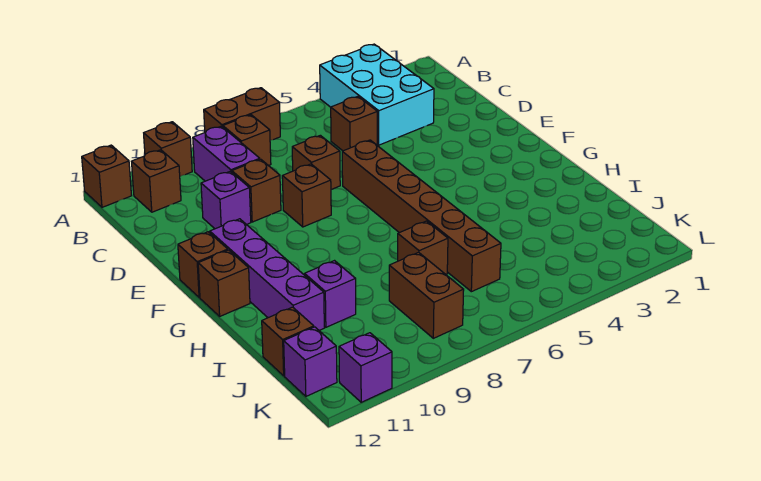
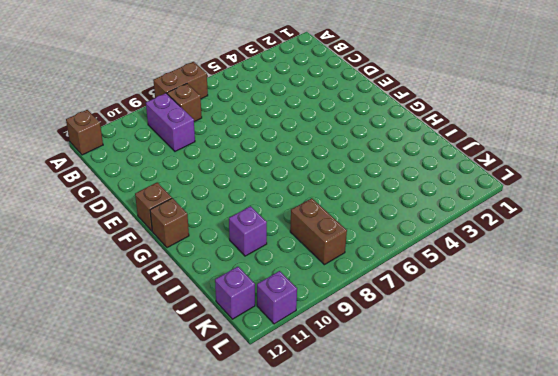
none -> cyan 2x3 brick [320,44,434,145]
none -> brown 1x1 brick [144,122,192,176]
none -> brown 1x1 brick [132,150,181,212]

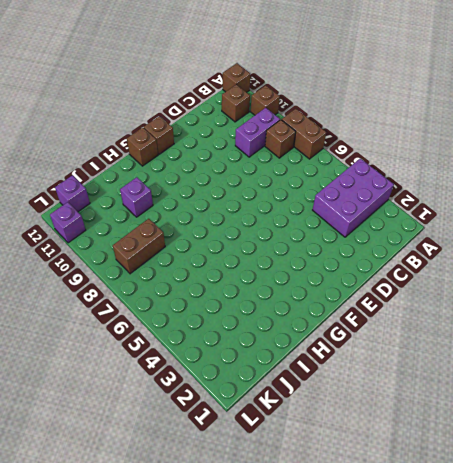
purple 2x3 brick [313,158,394,237] -> cyan 2x3 brick [320,44,434,145]
none -> brown 1x1 brick [331,97,377,151]
none -> brown 1x1 brick [292,135,340,189]
none -> brown 1x1 brick [232,159,281,222]

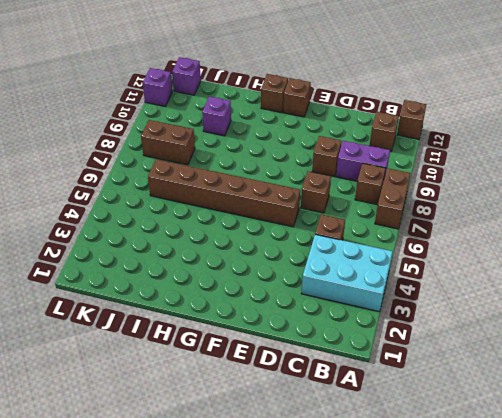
none -> brown 1x1 brick [144,122,192,176]
none -> purple 1x1 brick [201,171,251,229]
none -> brown 1x1 brick [282,164,331,227]

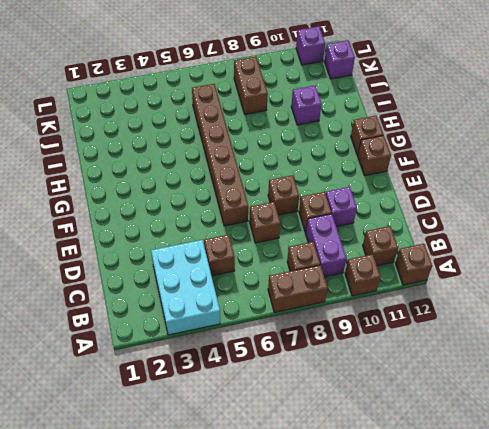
none -> purple 1x4 brick [210,219,324,330]
none -> brown 1x1 brick [398,221,448,274]
none -> brown 1x1 brick [262,307,314,376]

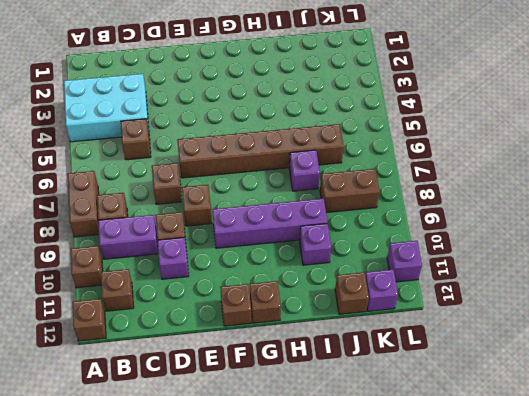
purple 1x4 brick [212,198,327,248] -> purple 1x4 brick moved to [210,219,324,330]
purple 1x1 brick [289,150,320,191] -> brown 1x1 brick [398,221,448,274]

